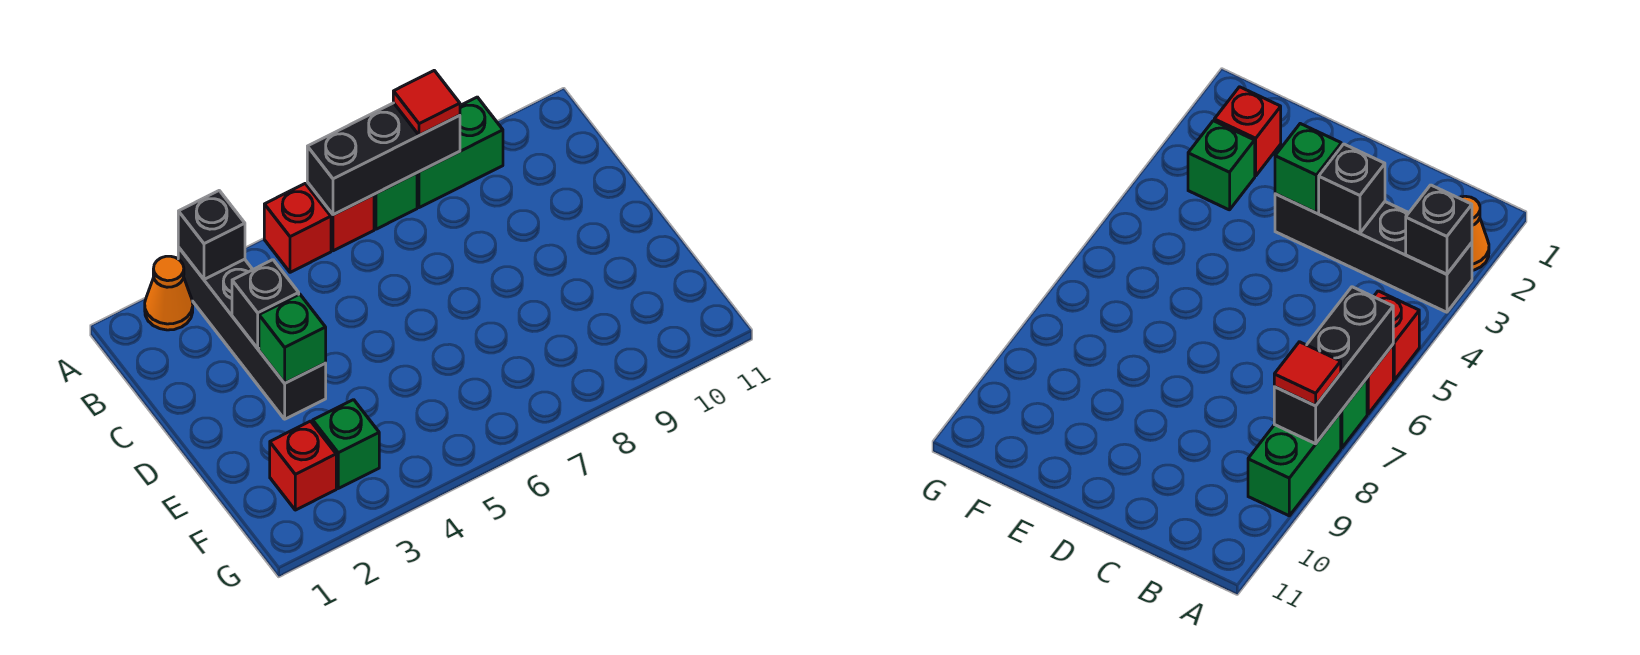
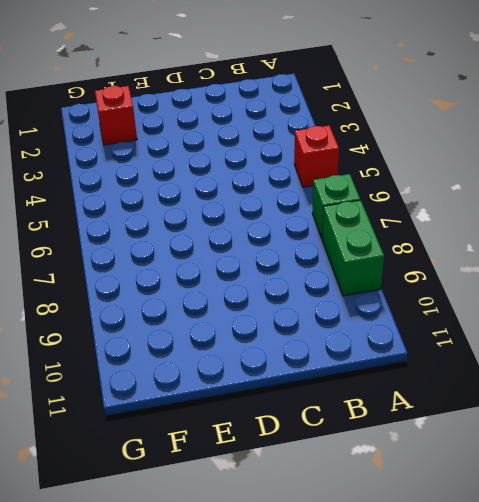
none -> orange 1x1 cone [145,256,193,330]
none -> black 1x4 brick [178,247,326,419]
none -> red 1x1 brick [307,183,374,251]

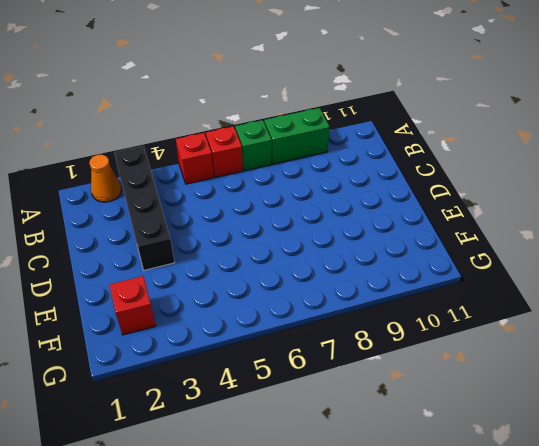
none -> green 1x1 brick [313,400,379,488]
none -> black 1x1 brick [178,191,245,279]
none -> black 1x3 brick [307,103,460,215]

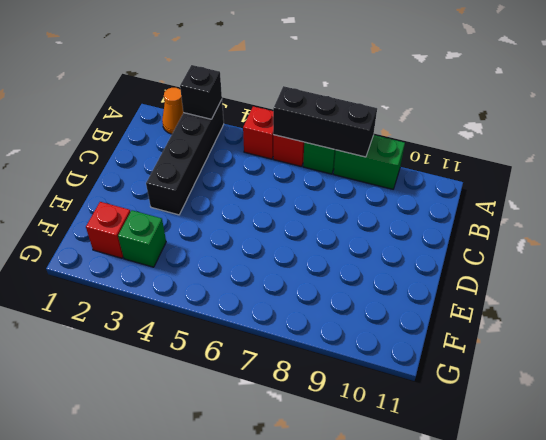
none -> black 1x1 brick [232,260,299,348]
none -> green 1x1 brick [259,294,326,383]
none -> red 1x1 tile [393,71,460,135]

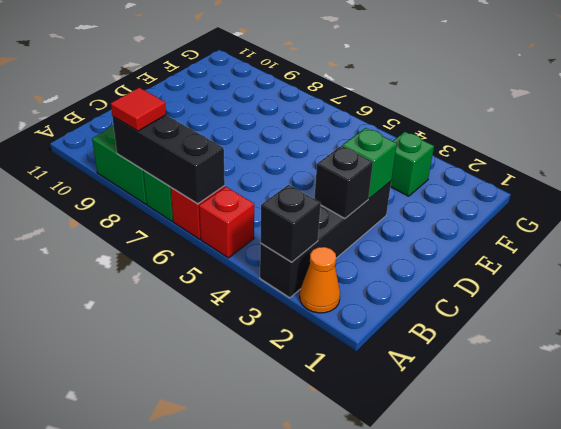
none -> red 1x1 brick [270,421,336,510]

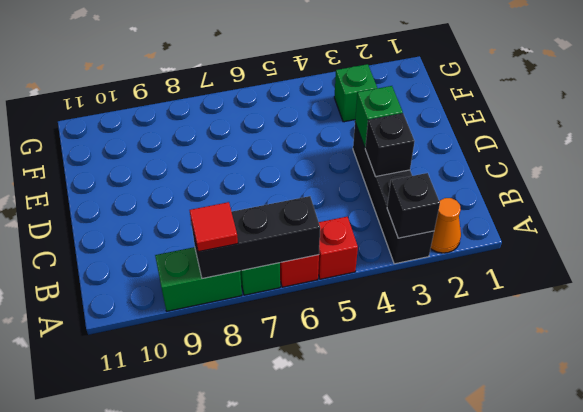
none -> red 1x1 brick [270,421,336,510]

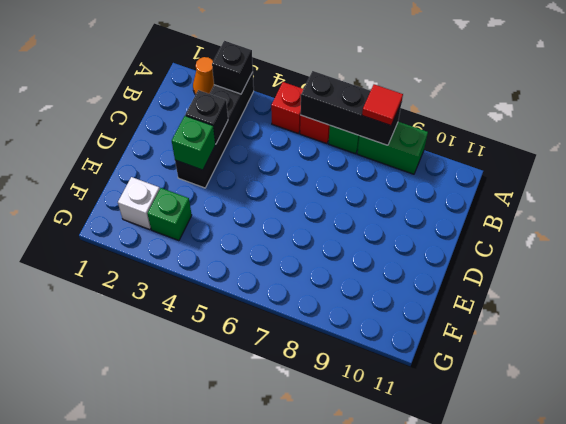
white 1x1 brick [118,177,160,230] -> red 1x1 brick [270,421,336,510]

